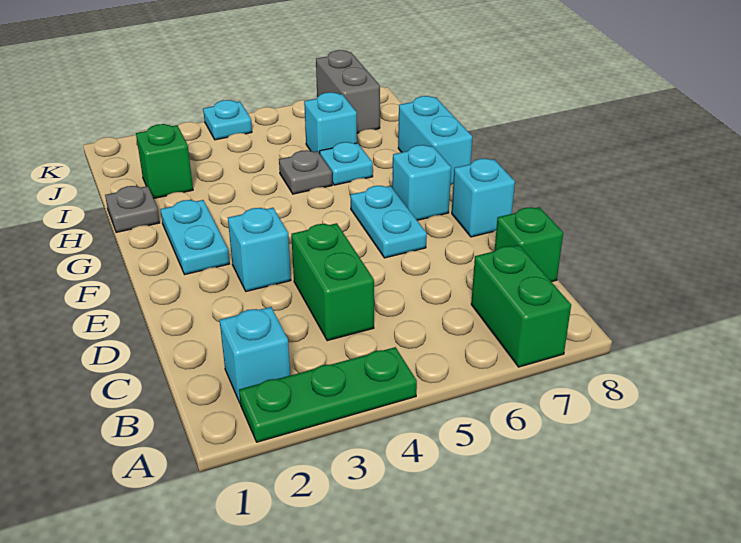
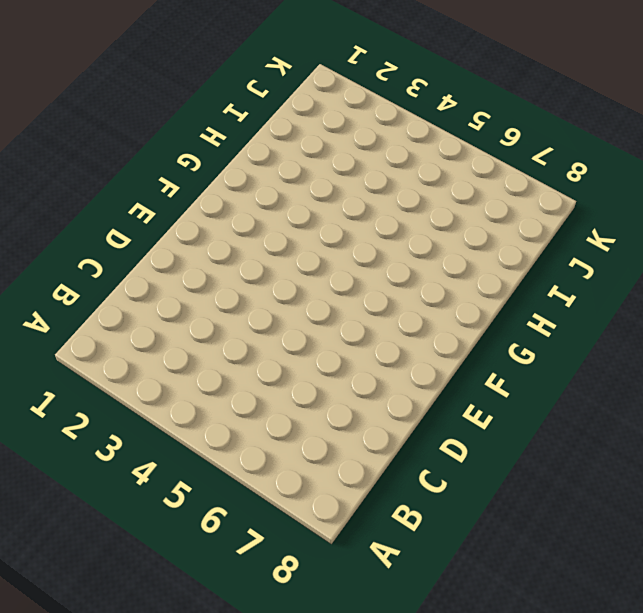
none -> green 1x3 plate [239,347,417,442]
none -> green 1x2 brick [471,245,571,367]
none -> cyan 1x1 brick [220,307,290,402]

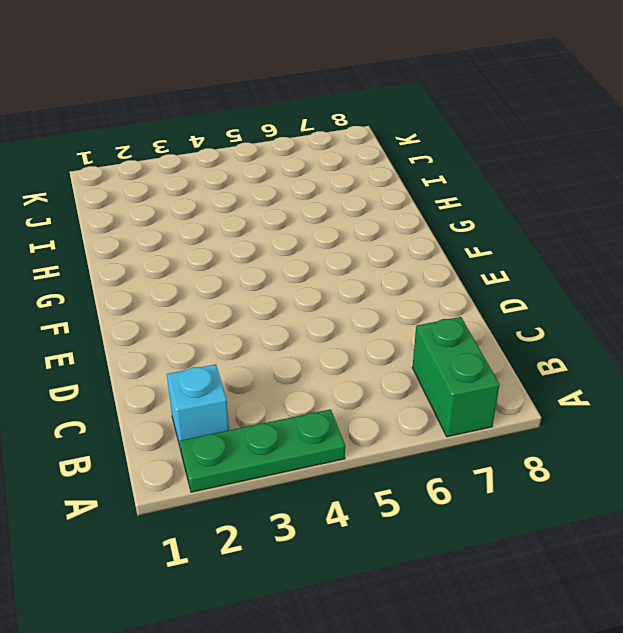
none -> green 1x2 brick [291,223,374,341]
none -> green 1x1 brick [495,207,563,282]
none -> cyan 1x1 brick [228,208,291,291]

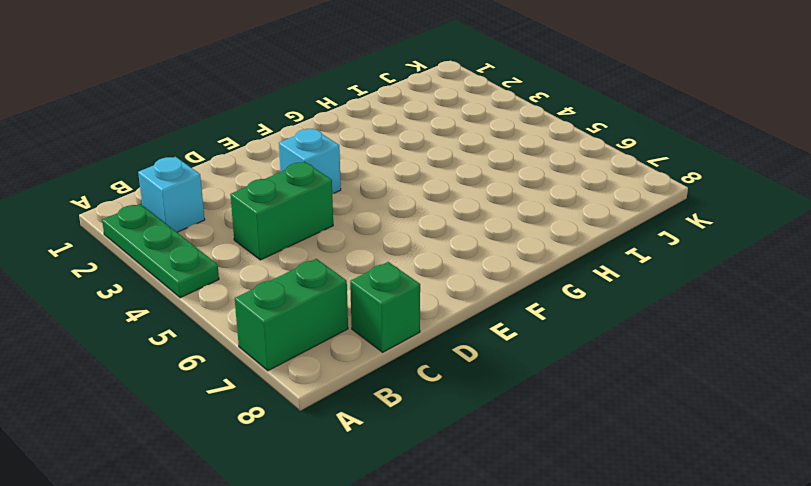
none -> cyan 1x2 plate [350,186,427,258]
none -> cyan 1x1 brick [452,158,515,237]
none -> cyan 1x2 plate [160,200,229,274]

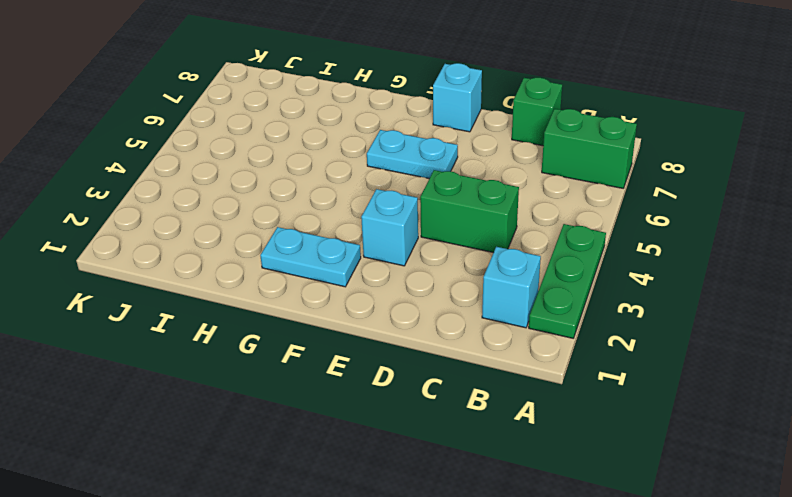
none -> cyan 1x1 brick [392,145,451,220]
none -> cyan 1x2 brick [398,96,472,185]
none -> grey 1x1 plate [105,186,160,233]

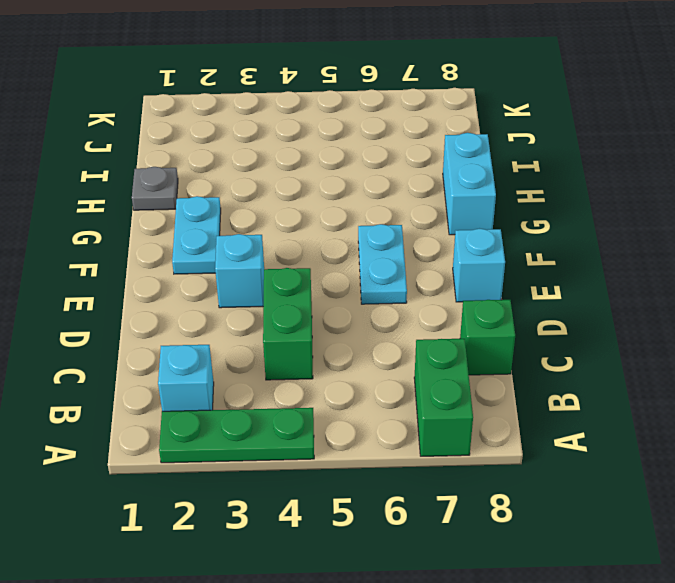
none -> cyan 1x1 brick [392,145,451,220]
none -> grey 1x1 plate [279,150,332,194]
none -> cyan 1x1 plate [320,142,373,185]

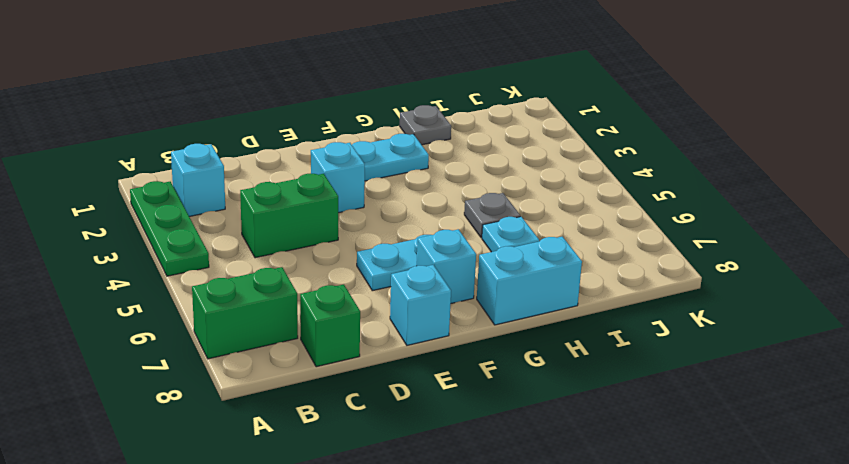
none -> green 1x1 brick [136,124,193,199]
none -> cyan 1x1 brick [304,92,357,154]
none -> grey 1x2 brick [316,50,380,133]

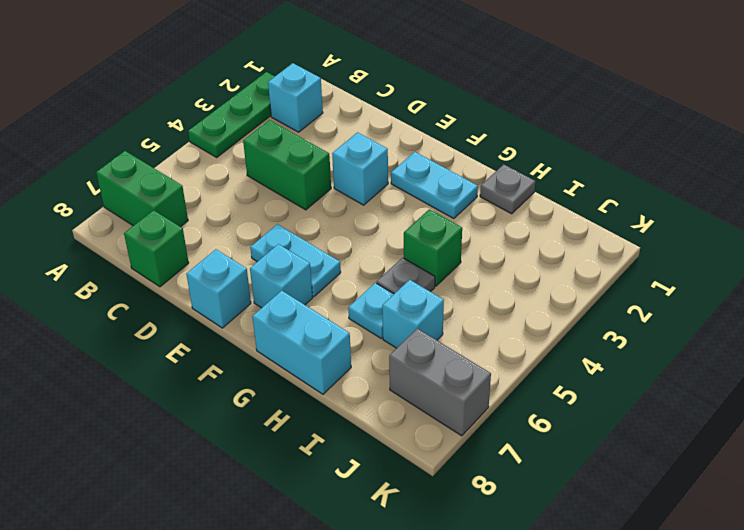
green 1x1 brick [404,209,462,286] -> green 1x1 brick moved to [136,124,193,199]
none -> cyan 1x1 plate [203,100,252,140]

